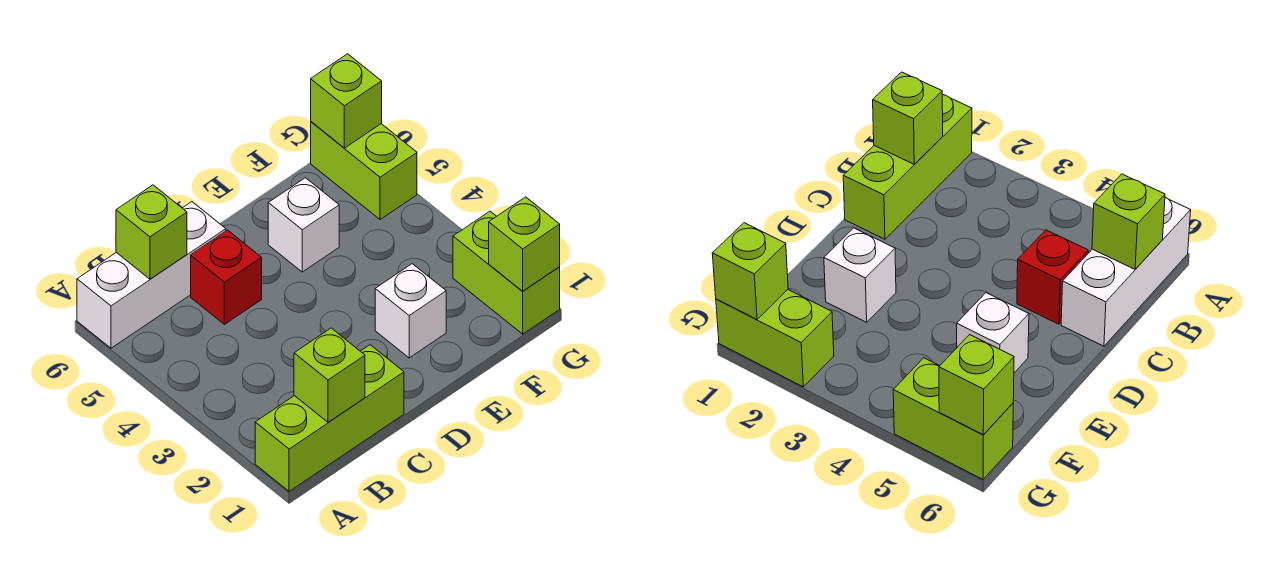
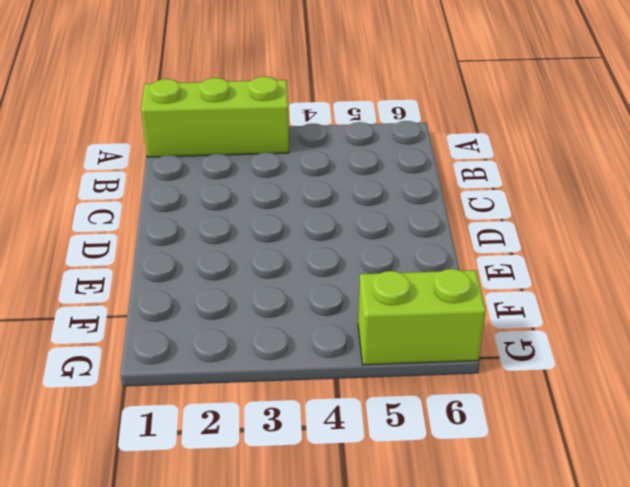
lime 1x3 brick [141,76,289,157] -> lime 1x3 brick turned to [255,345,404,491]
none -> white 1x3 brick [77,202,226,348]
none -> red 1x1 brick [191,230,262,324]

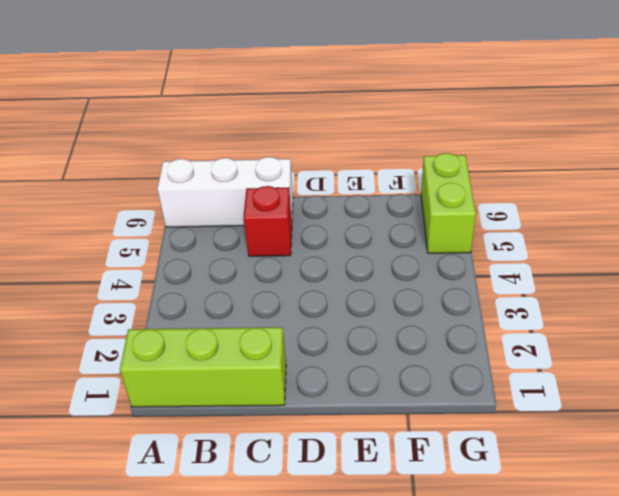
none -> white 1x1 brick [375,264,446,358]
none -> white 1x1 brick [268,178,339,272]

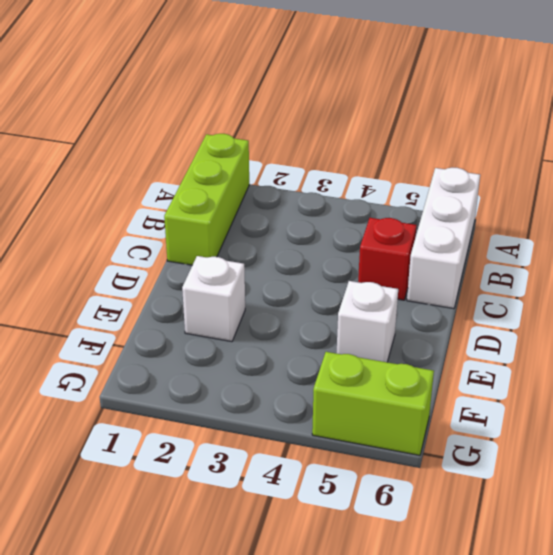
none -> lime 1x2 brick [453,211,560,334]
none -> lime 1x1 brick [294,328,365,422]

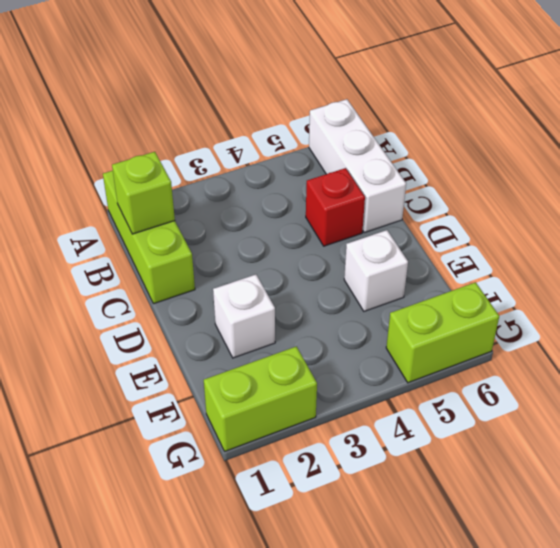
none -> lime 1x1 brick [116,185,187,279]
none -> lime 1x1 brick [489,197,560,291]

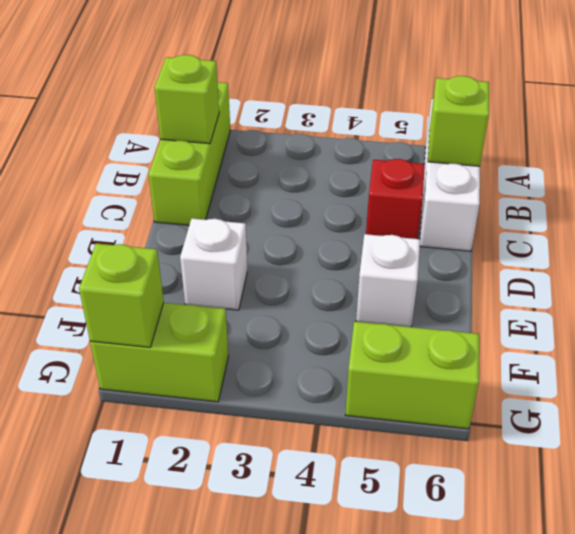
none -> lime 1x1 brick [311,54,382,148]

